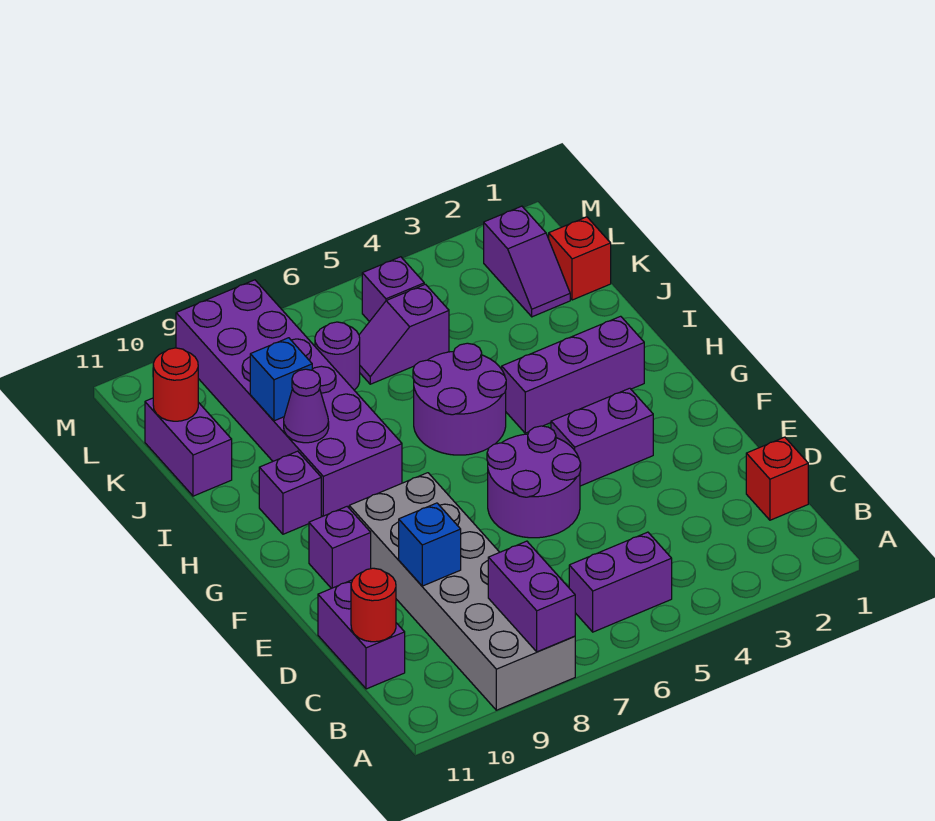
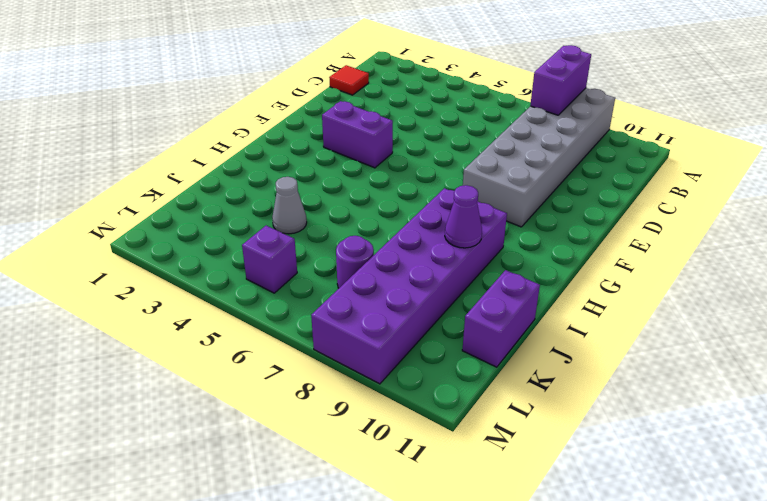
red 1x1 tile [329,65,369,95] -> red 1x1 brick [746,437,808,520]
grey 1x1 cone [272,177,307,234] -> none
none -> purple 1x2 brick [569,532,672,632]
none -> purple 1x2 brick [318,580,405,689]
none -> purple 2x2 round brick [487,426,581,538]

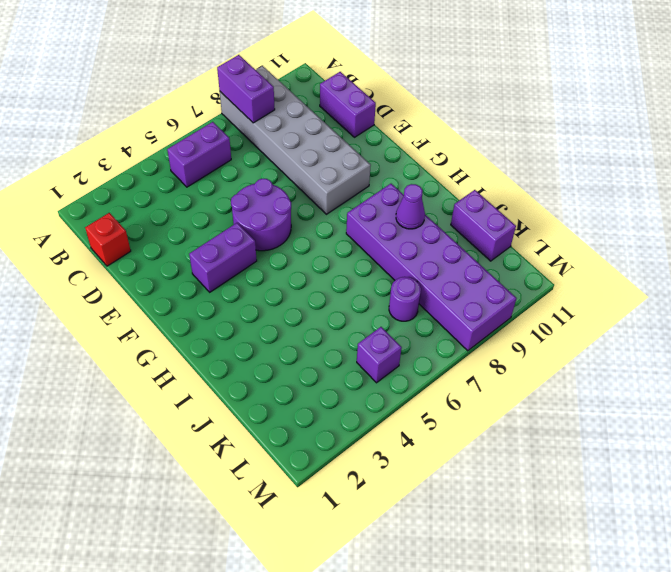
none -> purple 1x1 brick [309,506,371,589]
none -> purple 1x3 brick [502,316,644,433]
none -> purple 2x2 round brick [413,343,506,455]

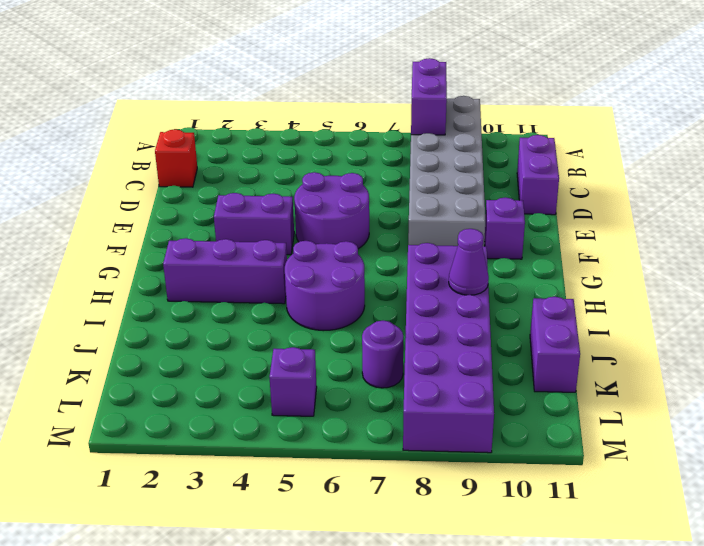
none -> purple 1x2 brick [569,532,672,632]
none -> purple 1x1 brick [259,451,321,534]
none -> red 1x1 brick [549,217,611,300]

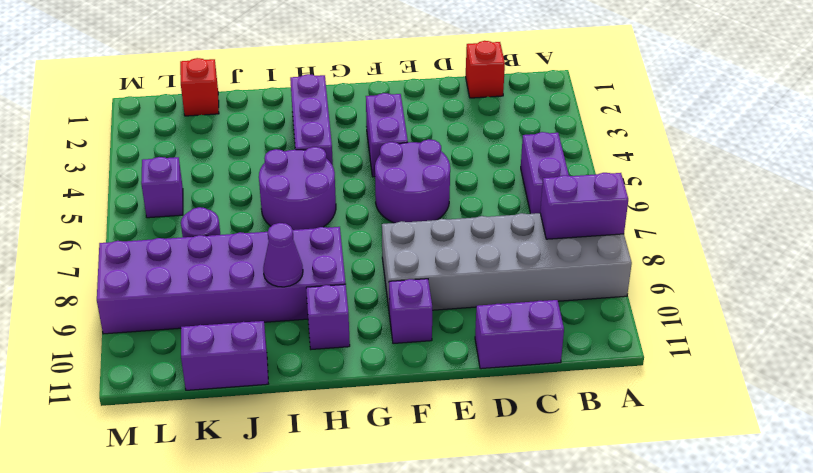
none -> purple 1x2 slope [484,206,570,317]
none -> purple 1x2 slope [359,284,449,384]
none -> red 1x1 round brick [351,568,396,642]

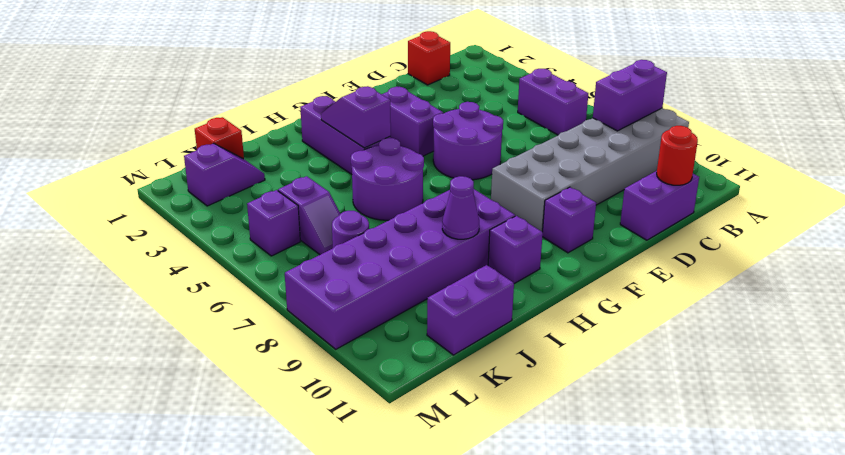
purple 1x2 slope [321,86,391,148] -> none
none -> blue 1x1 brick [399,503,461,586]
none -> blue 1x1 brick [250,338,312,421]
none -> red 1x1 round brick [153,348,198,421]

